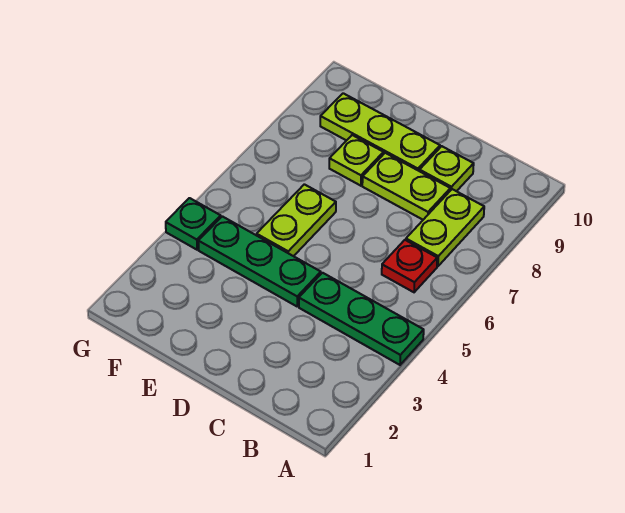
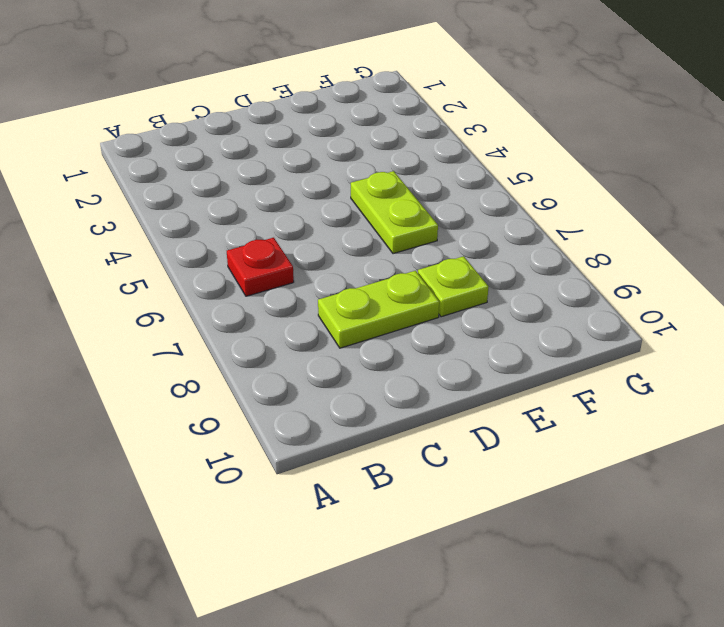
none -> green 1x3 plate [299,273,424,365]
none -> lime 1x2 plate [406,189,484,266]

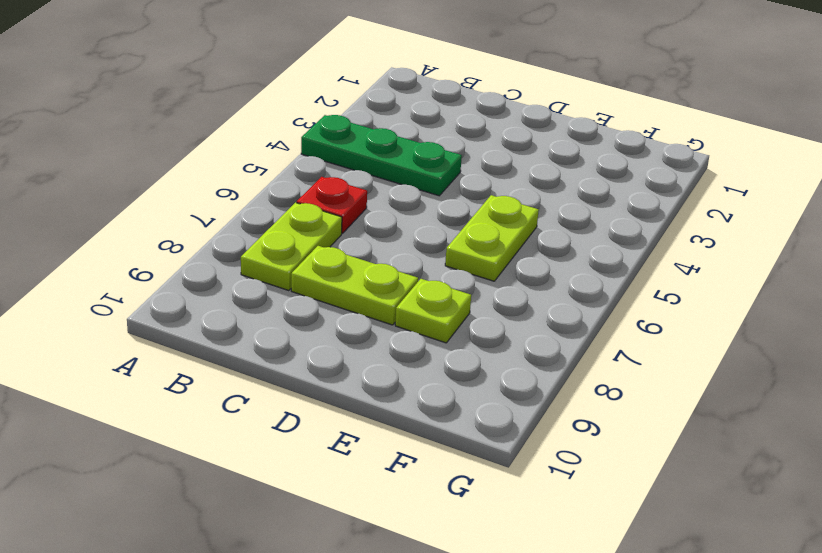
none -> lime 1x1 plate [420,146,474,191]
none -> green 1x3 plate [198,216,321,306]

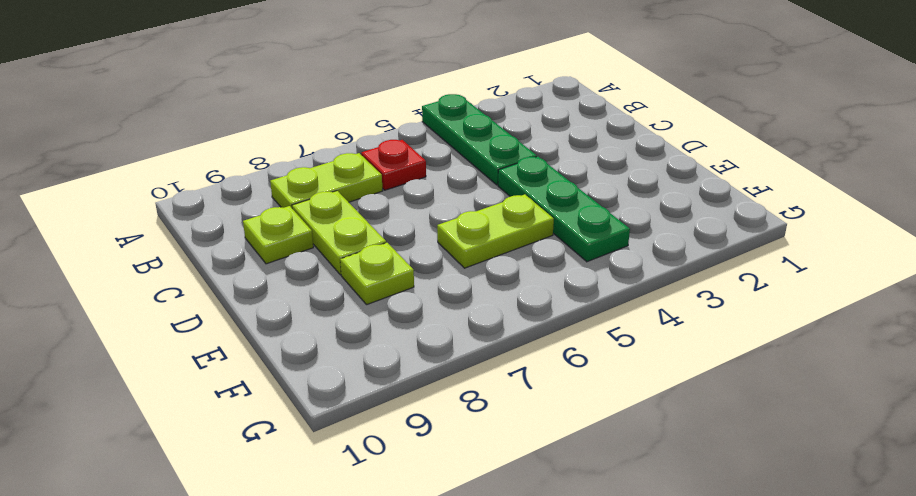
none -> lime 1x3 plate [320,93,440,171]
none -> green 1x1 plate [166,198,221,250]

